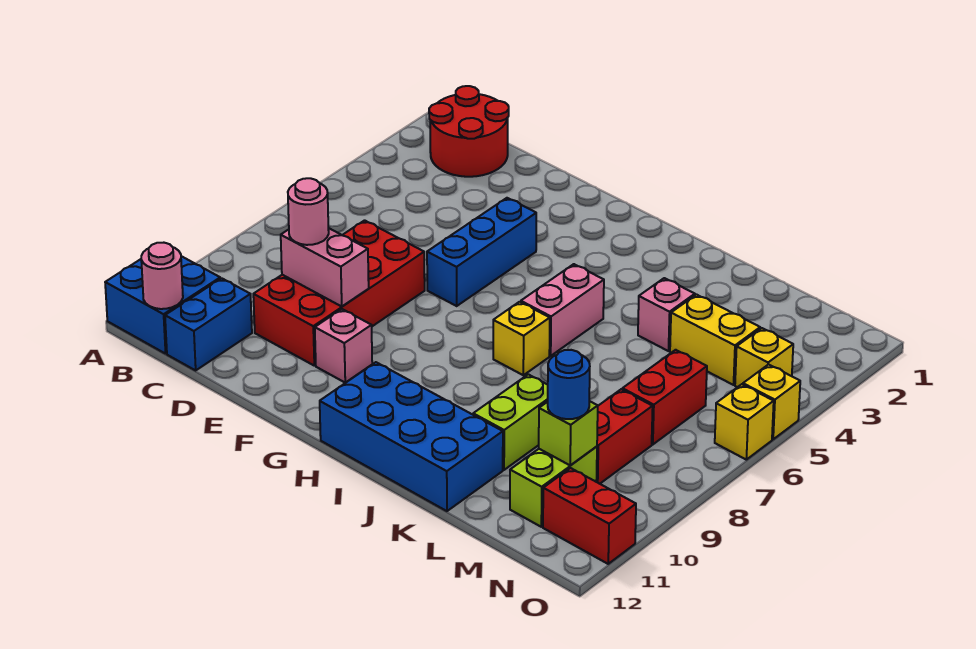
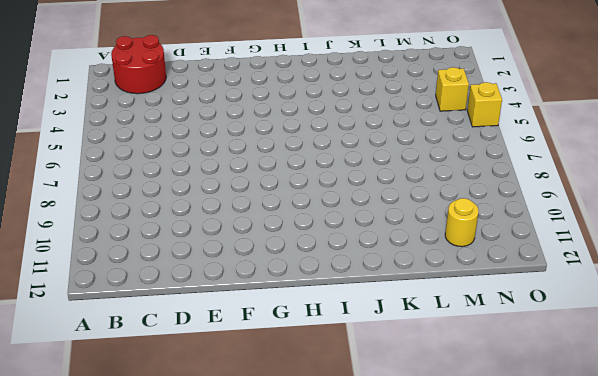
yellow 1x1 round brick [445,198,479,247] -> lime 1x2 brick [510,447,597,527]
none -> blue 2x2 brick [105,256,220,354]
none -> blue 1x2 brick [165,278,252,370]
none -> red 2x4 brick [253,220,425,366]

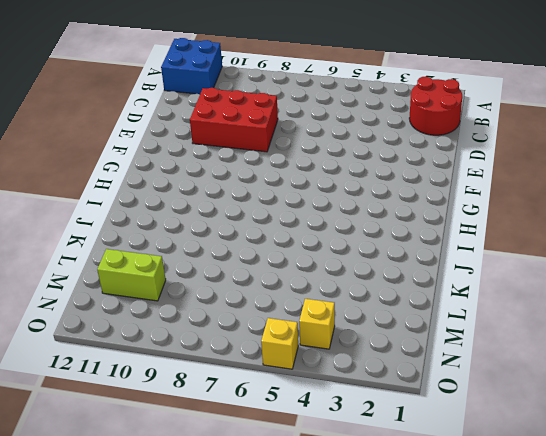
red 2x3 brick [190,88,278,152] -> red 2x4 brick [253,220,425,366]
none -> blue 1x2 brick [165,278,252,370]
none -> blue 1x3 brick [427,198,536,306]
none -> pink 1x1 brick [315,309,372,383]

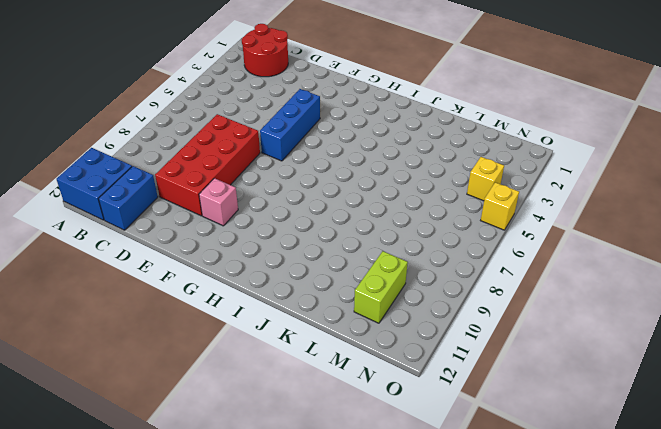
none -> blue 2x4 brick [320,362,503,511]
none -> pink 1x2 brick [521,264,604,356]
none -> yellow 1x1 brick [493,302,550,375]

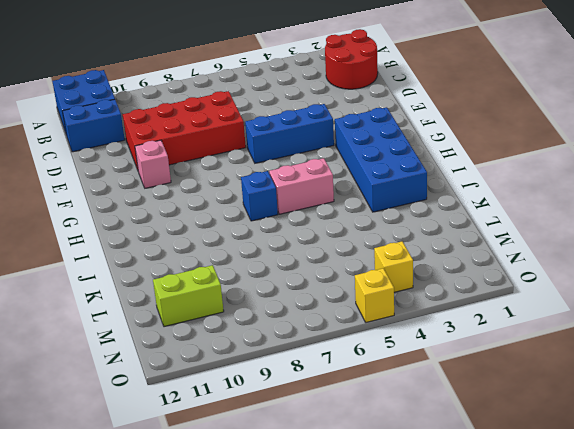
blue 2x4 brick [335,107,427,212] -> blue 2x4 brick moved to [320,362,503,511]
blue 1x1 brick [241,171,278,221] -> yellow 1x1 brick [493,302,550,375]
none -> pink 1x1 brick [638,278,695,351]
none -> lime 1x2 brick [473,374,548,470]
none -> yellow 1x2 brick [670,295,760,385]

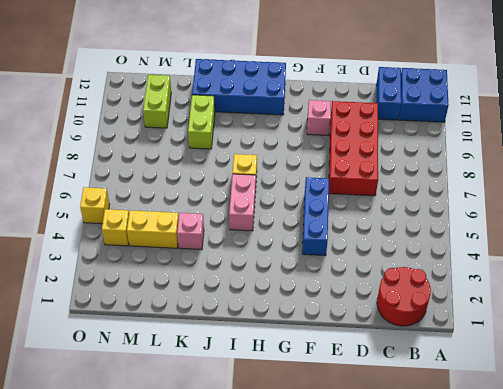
none -> red 1x2 brick [622,350,707,445]
none -> red 1x2 brick [596,389,653,484]
none -> red 1x2 brick [543,468,636,564]

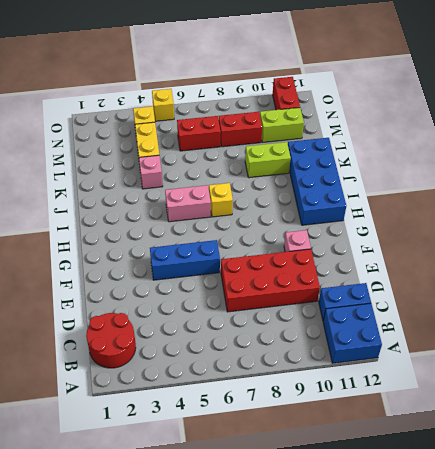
none -> yellow 1x1 brick [715,384,774,460]
none -> pink 1x1 round brick [141,243,183,309]
none -> pink 1x2 brick [281,228,369,306]

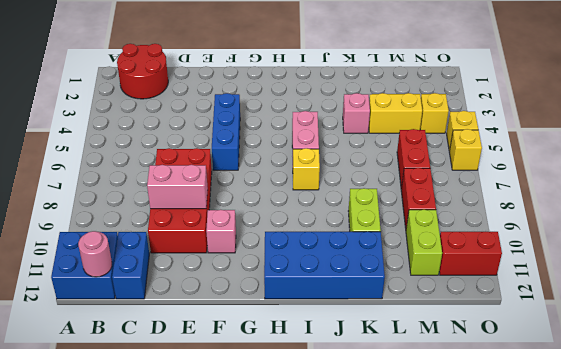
none -> lime 1x1 brick [539,401,598,465]
none -> pink 1x1 round brick [288,178,329,245]
none -> blue 1x1 round brick [548,350,590,419]

